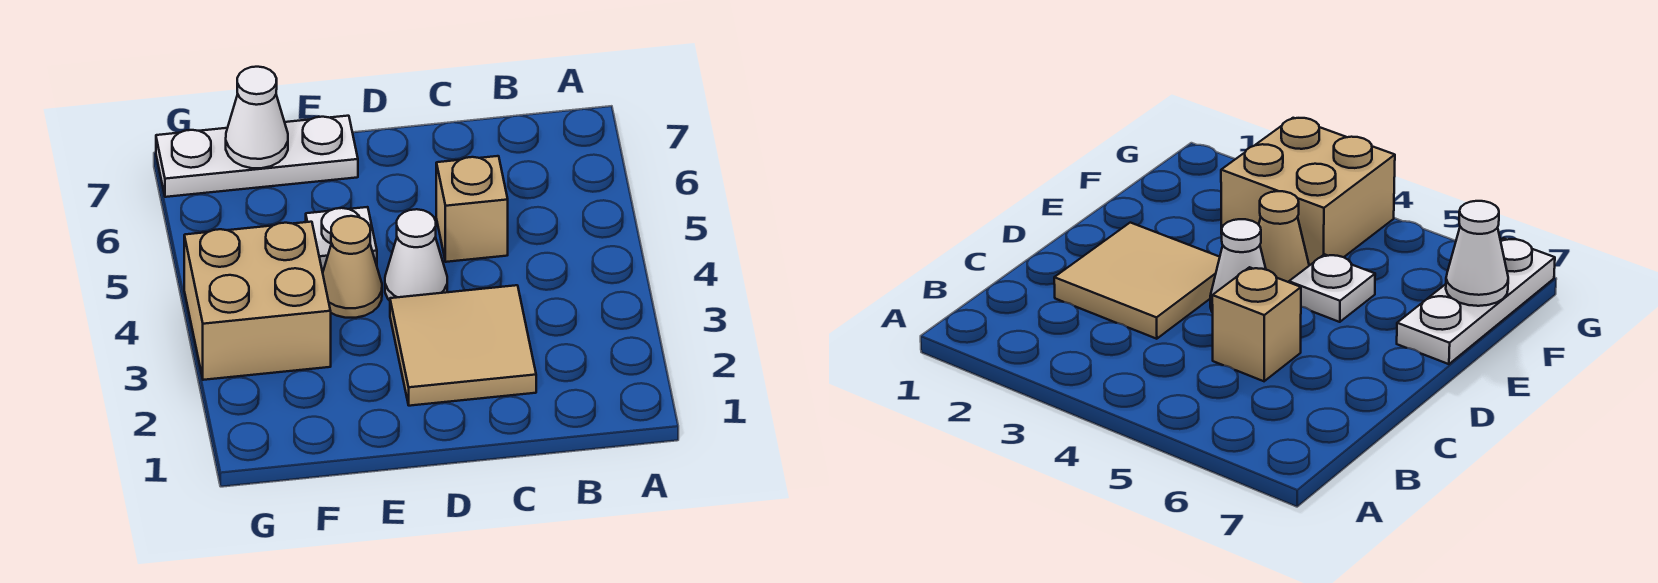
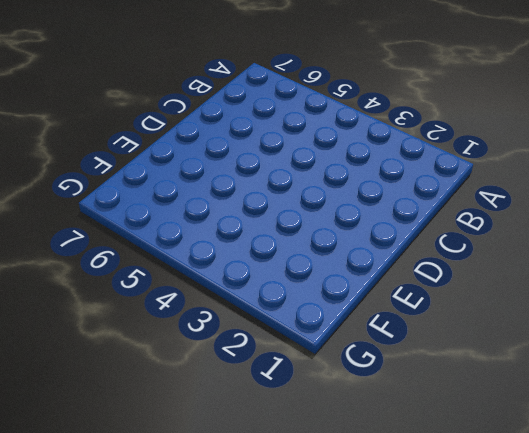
none -> tan 2x2 tile [390,285,536,406]
none -> tan 1x1 brick [436,156,508,262]

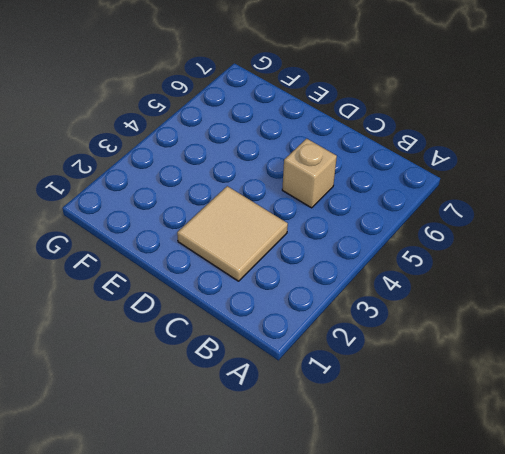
none -> white 1x1 cone [385,209,447,301]
none -> tan 1x1 cone [323,216,382,318]

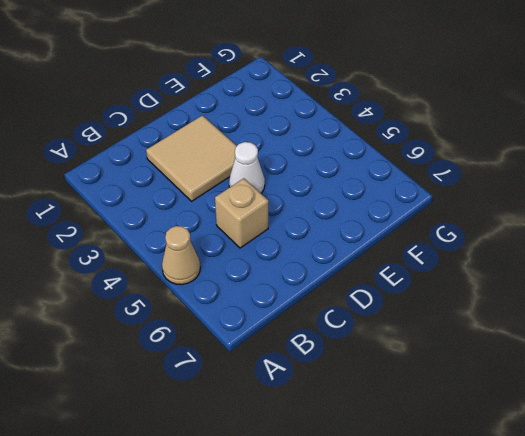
tan 1x1 cone [162,226,200,285] -> tan 1x1 cone moved to [323,216,382,318]
none -> white 1x1 plate [306,207,377,272]
none -> white 1x3 plate [156,116,358,197]

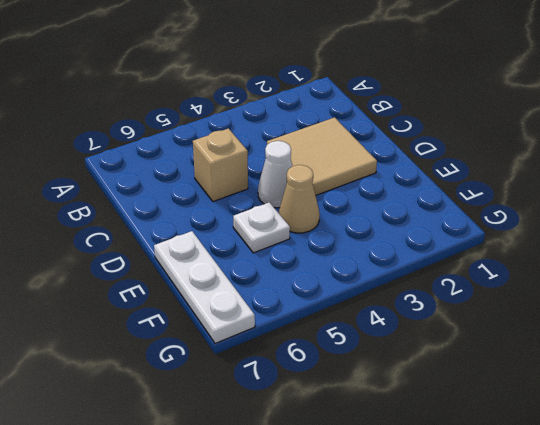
none -> tan 2x2 brick [184,222,331,380]
none -> white 1x1 cone [226,67,288,168]

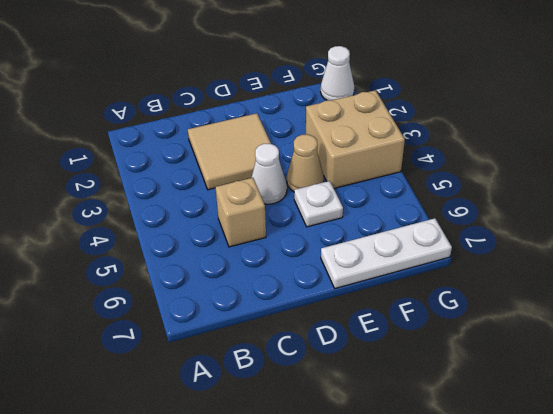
white 1x1 cone [321,46,354,100] -> white 1x1 cone moved to [226,67,288,168]

